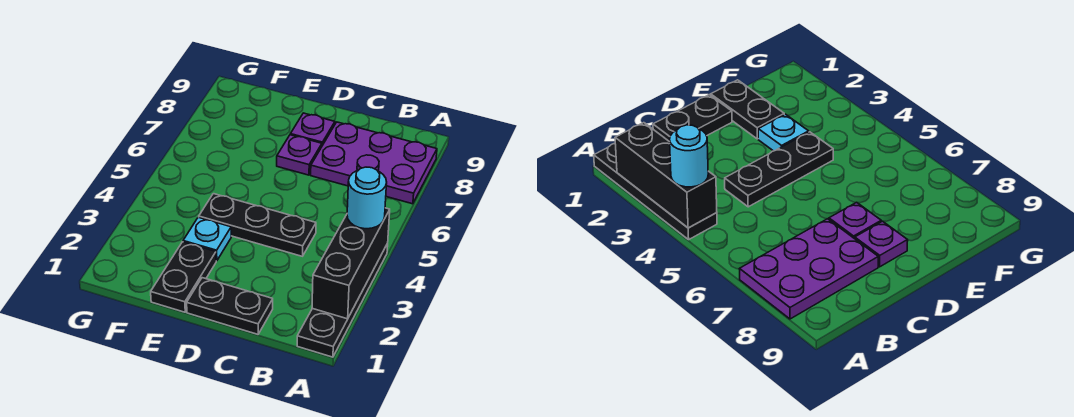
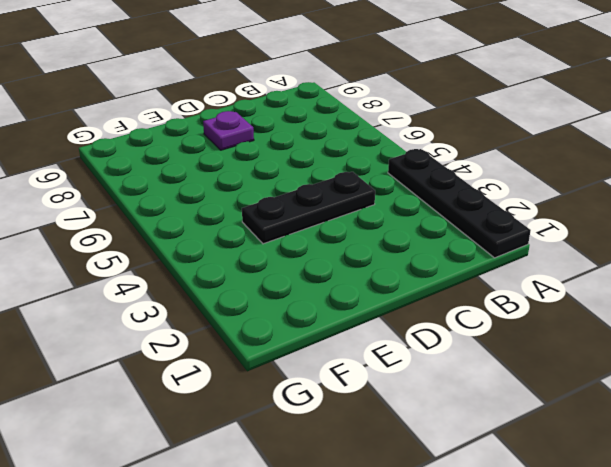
none -> purple 2x3 plate [311,122,437,204]
none -> black 1x2 plate [187,278,273,334]

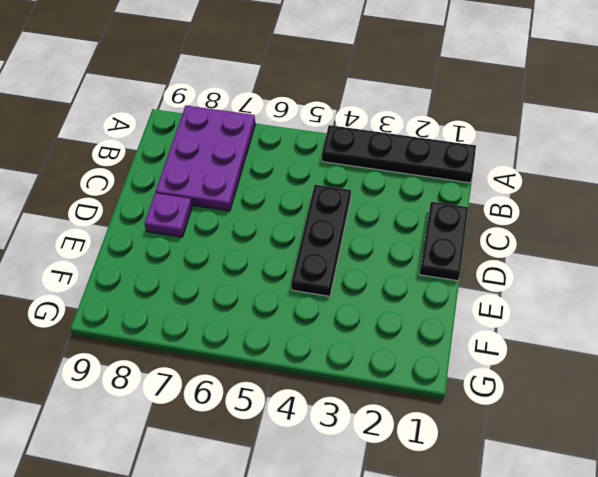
none -> purple 1x1 plate [277,135,322,175]
none -> black 1x2 plate [151,242,216,312]

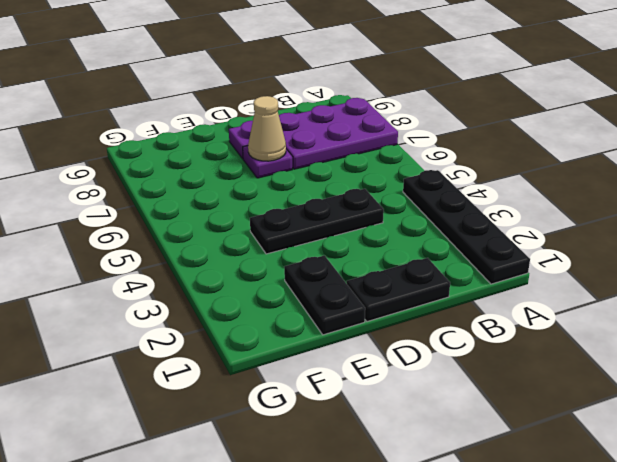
tan 1x1 cone [248,96,286,161] -> none
none -> cyan 1x1 plate [183,217,231,261]
none -> black 1x3 brick [312,208,390,319]

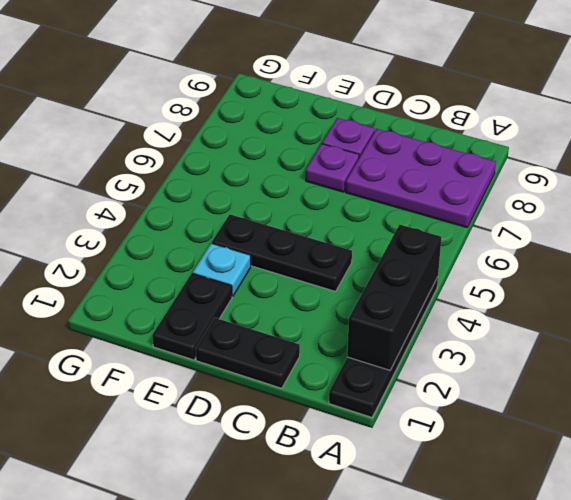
none -> cyan 1x1 round brick [347,167,387,229]

